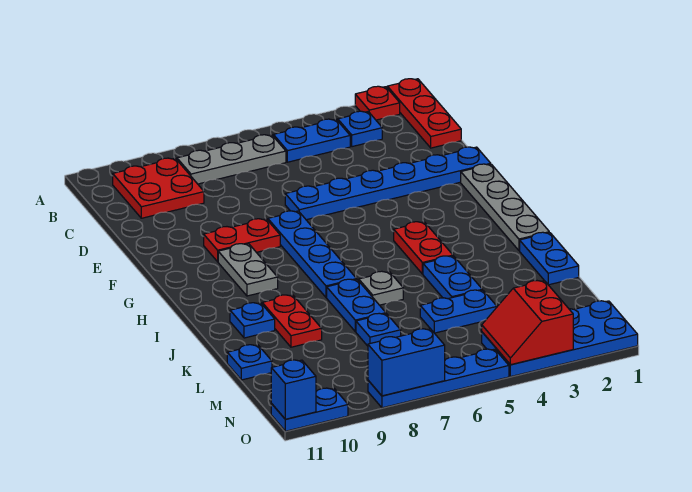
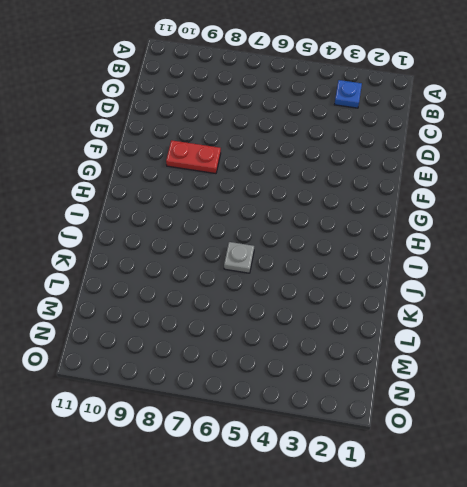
none -> red 1x3 plate [387,79,461,148]
none -> red 1x1 plate [355,86,400,120]
none -> blue 1x2 plate [273,119,350,162]

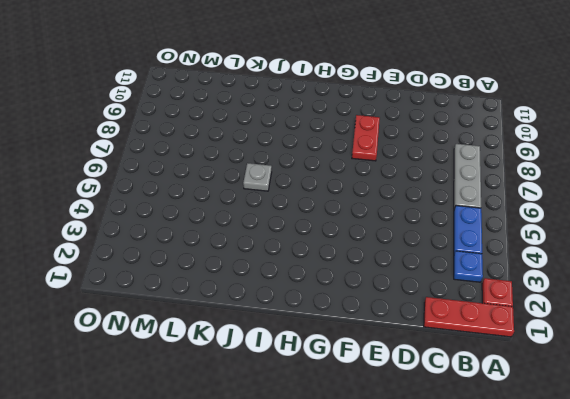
none -> red 2x2 plate [113,158,204,218]
none -> blue 1x6 plate [285,147,491,220]
none -> grey 1x4 plate [461,164,549,251]

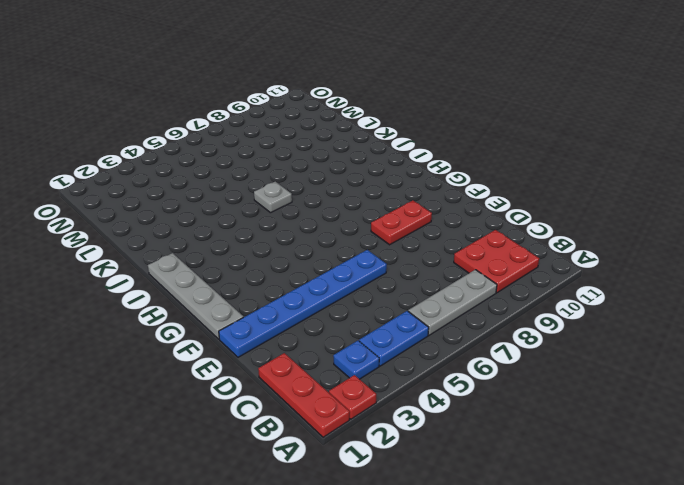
none -> blue 1x4 plate [268,211,357,297]
none -> grey 1x2 plate [218,244,278,296]
none -> red 1x2 plate [394,222,453,274]

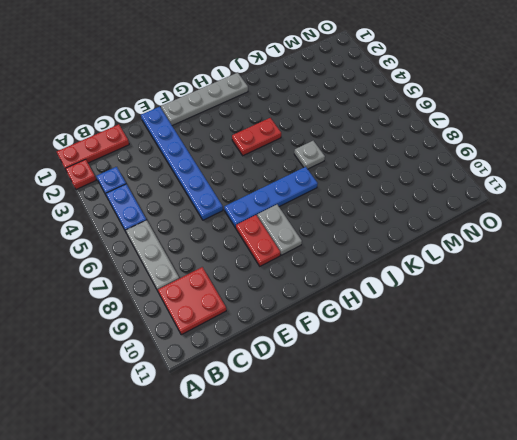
grey 1x2 plate [257,205,302,255] -> grey 1x2 plate turned to [218,244,278,296]
none -> blue 1x2 plate [520,232,579,285]
none -> blue 1x2 plate [423,256,482,299]
none -> blue 1x2 plate [327,279,386,332]

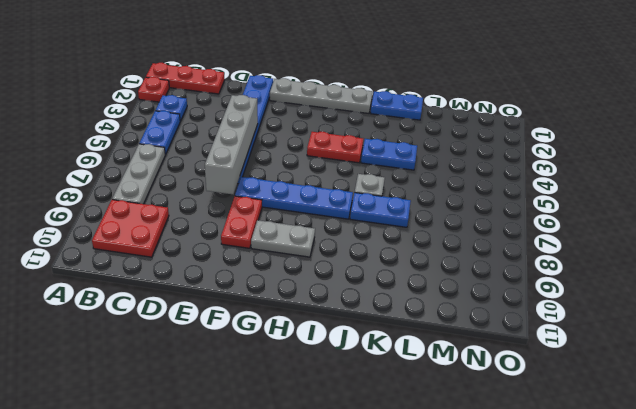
grey 1x4 brick [205,95,258,194] -> none
none -> red 1x2 plate [262,295,322,347]
none -> blue 1x1 plate [230,303,275,338]
none -> blue 1x2 plate [420,290,497,333]

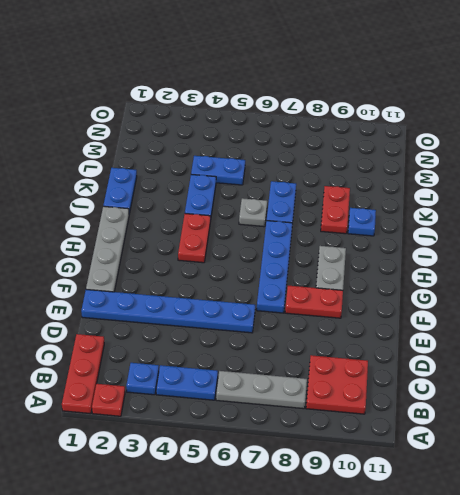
none -> blue 1x1 plate [356,313,401,346]
none -> blue 1x1 plate [227,345,272,380]
none -> blue 2x4 plate [482,301,638,377]

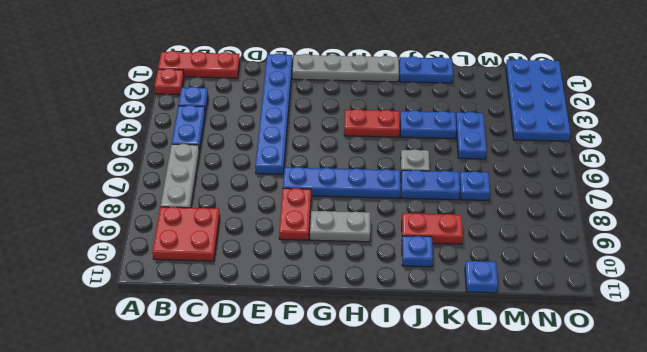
none -> blue 1x4 plate [368,349,509,408]
none -> blue 1x2 plate [271,388,348,431]
none -> red 2x2 slope [482,281,573,365]

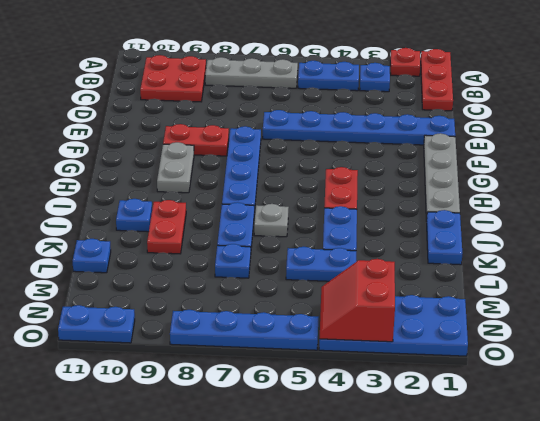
none -> blue 1x2 brick [368,329,445,396]
none -> blue 1x1 brick [271,360,316,419]

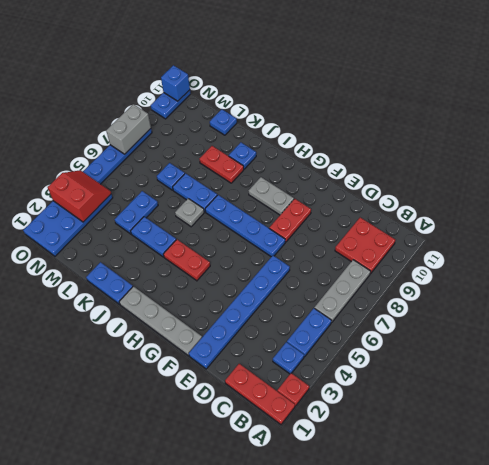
grey 1x2 brick [106,104,151,154] -> blue 1x2 brick [368,329,445,396]

